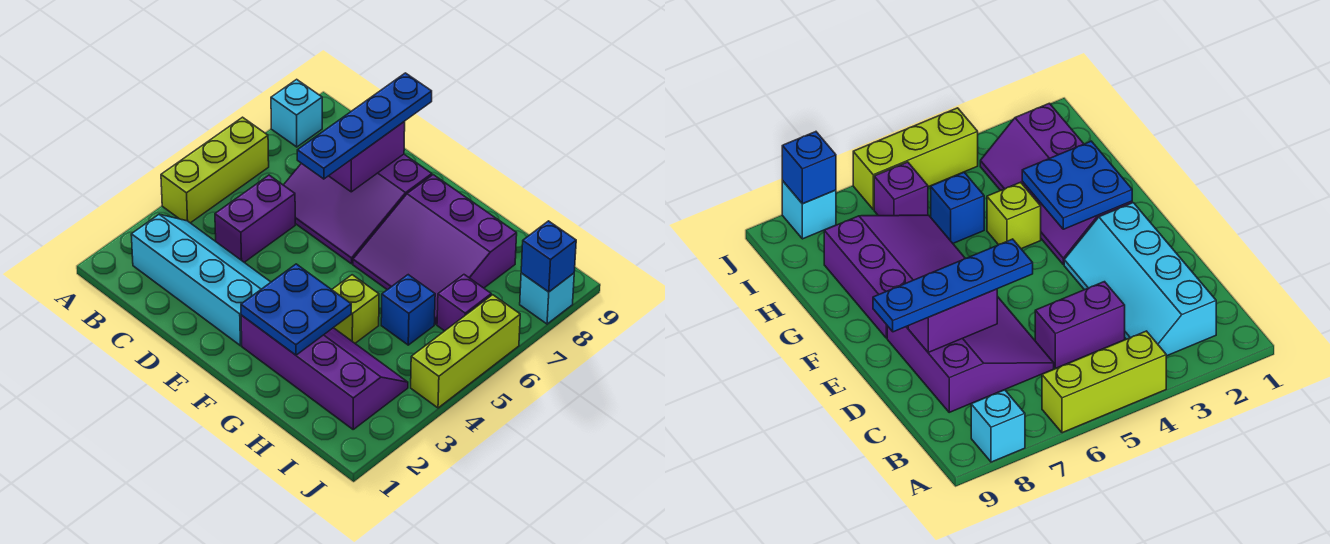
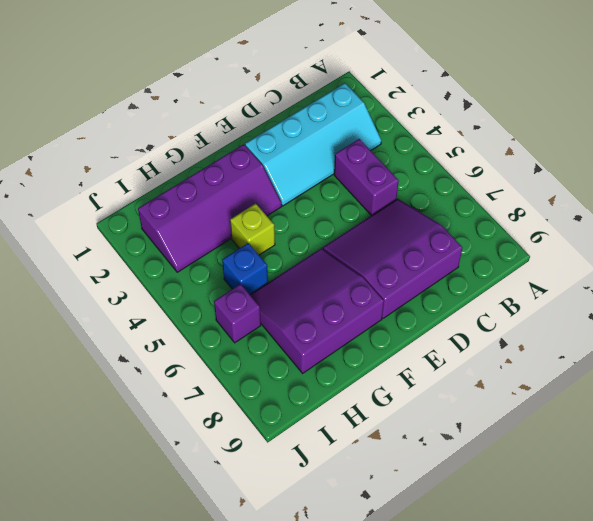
none -> lime 1x3 brick [161,117,269,223]
none -> cyan 1x1 brick [271,79,322,147]
none -> lime 1x3 brick [411,295,520,408]

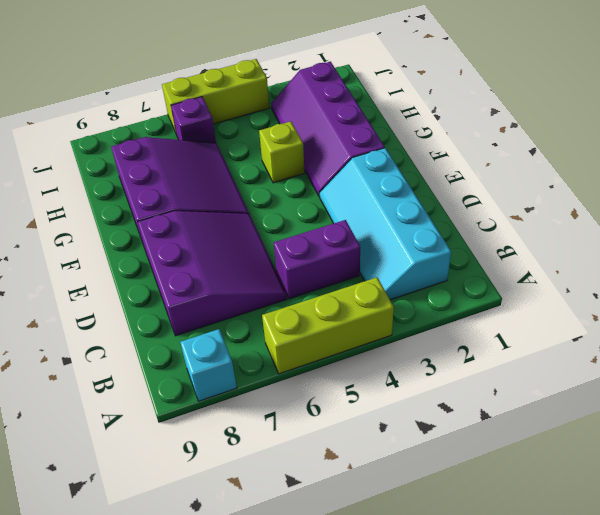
none -> blue 1x1 brick [381,275,435,345]
none -> cyan 1x1 brick [520,273,574,324]
none -> purple 1x2 brick [329,122,405,192]

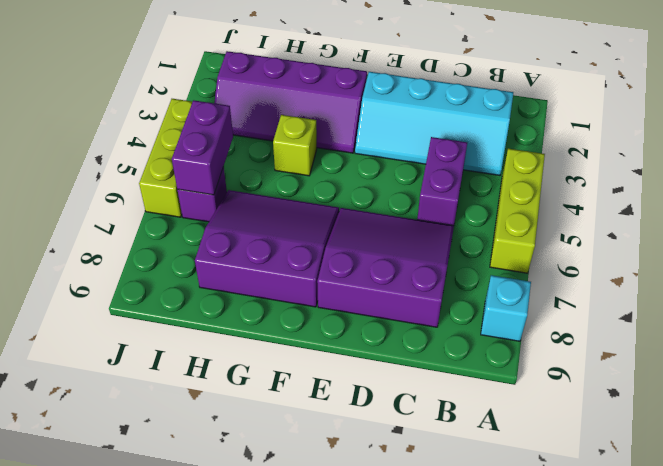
purple 1x2 brick [172,100,233,195] -> purple 1x2 brick moved to [329,122,405,192]
none -> blue 1x1 brick [381,275,435,345]
none -> cyan 1x1 brick [520,273,574,324]
none -> blue 2x2 plate [241,264,351,355]

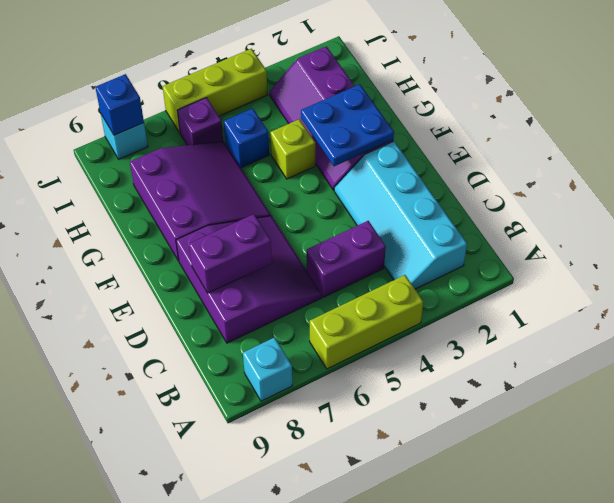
none -> blue 1x4 plate [297,73,432,179]

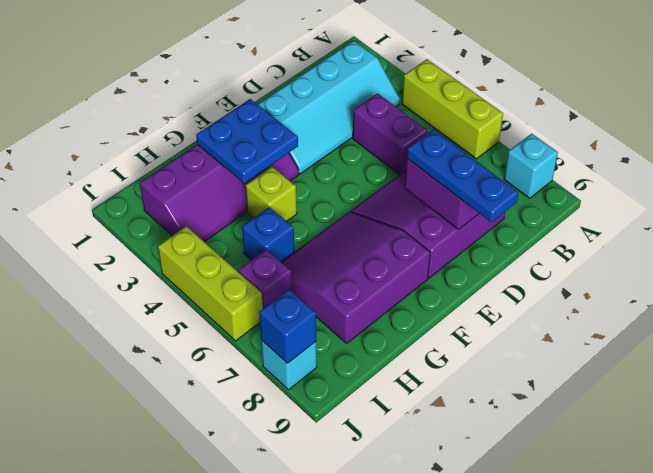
blue 1x3 plate [407,129,518,222] -> blue 1x4 plate [297,73,432,179]

